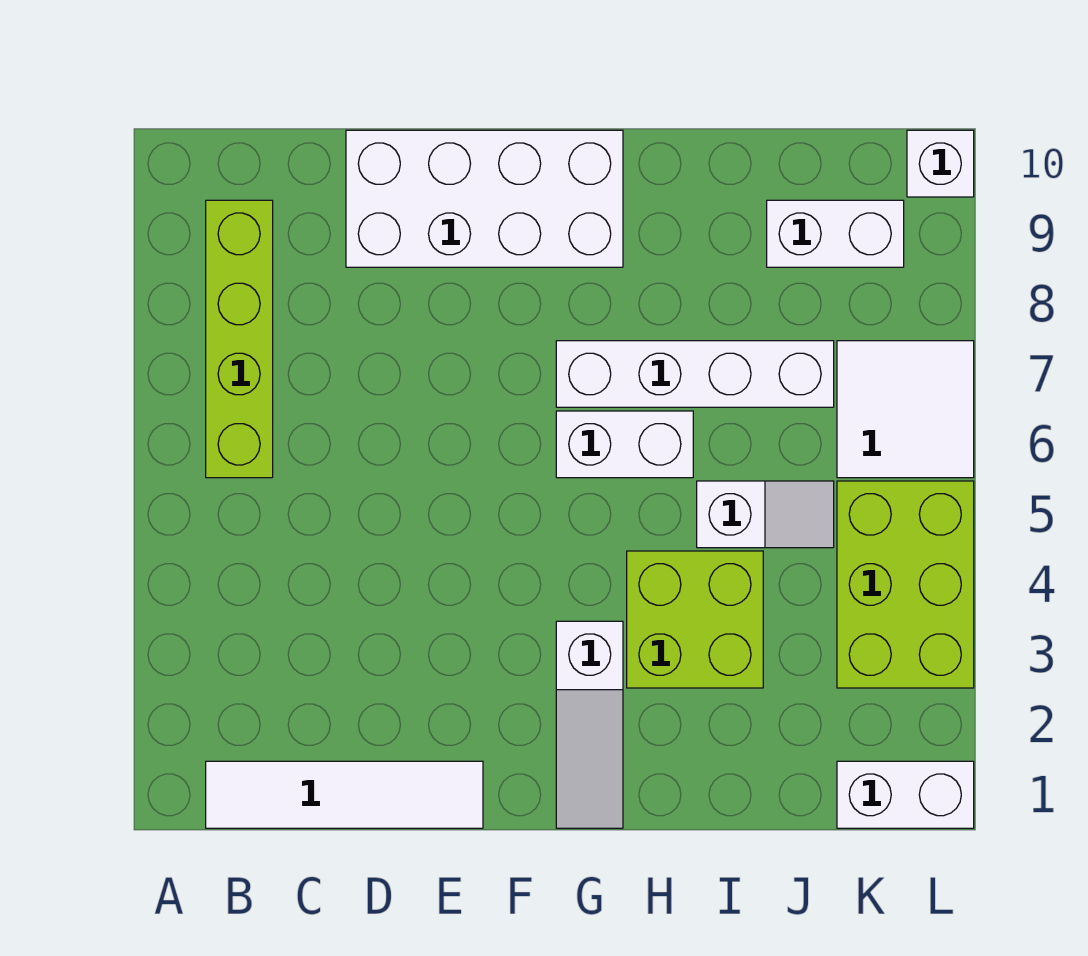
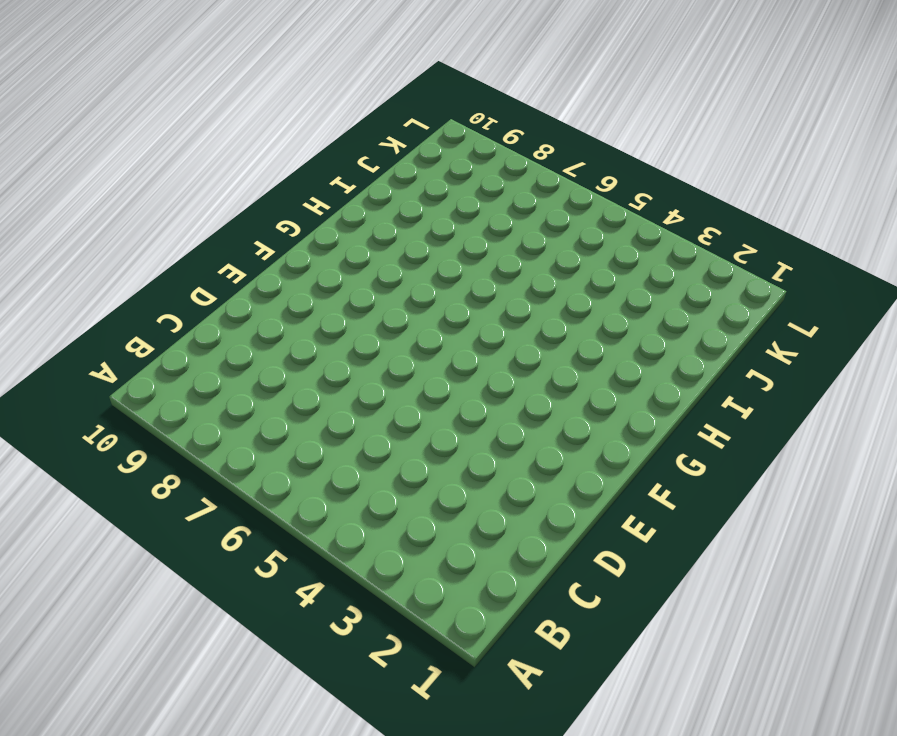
none -> white 1x4 tile [206,761,483,828]
none -> lime 1x4 brick [206,200,273,478]
none -> white 2x4 brick [346,130,623,267]

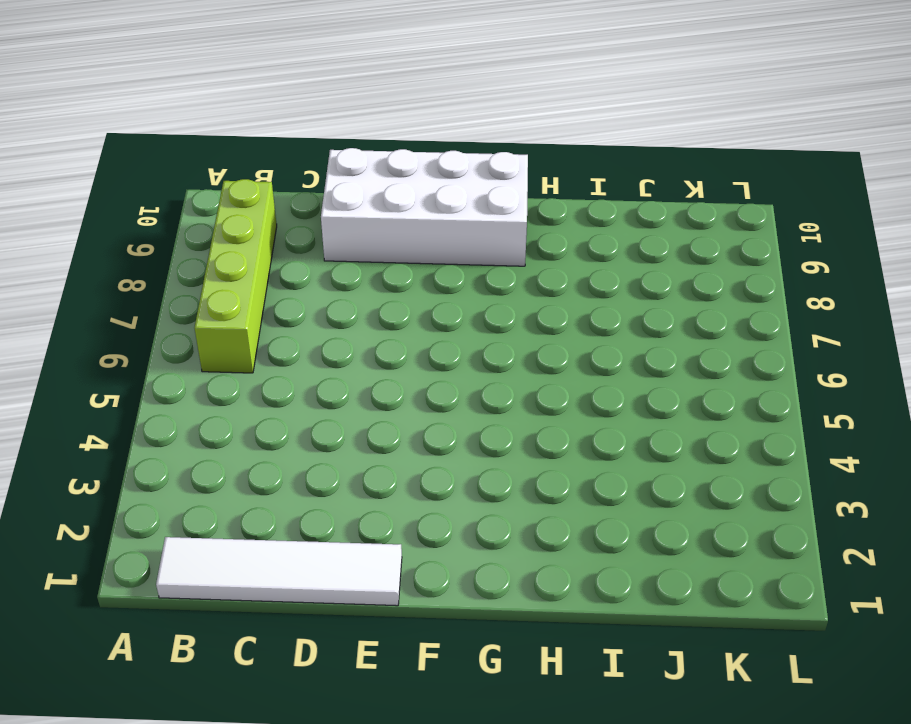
none -> white 1x3 slope [556,621,623,828]
none -> white 1x2 brick [556,411,693,478]
none -> white 1x4 brick [556,341,834,407]

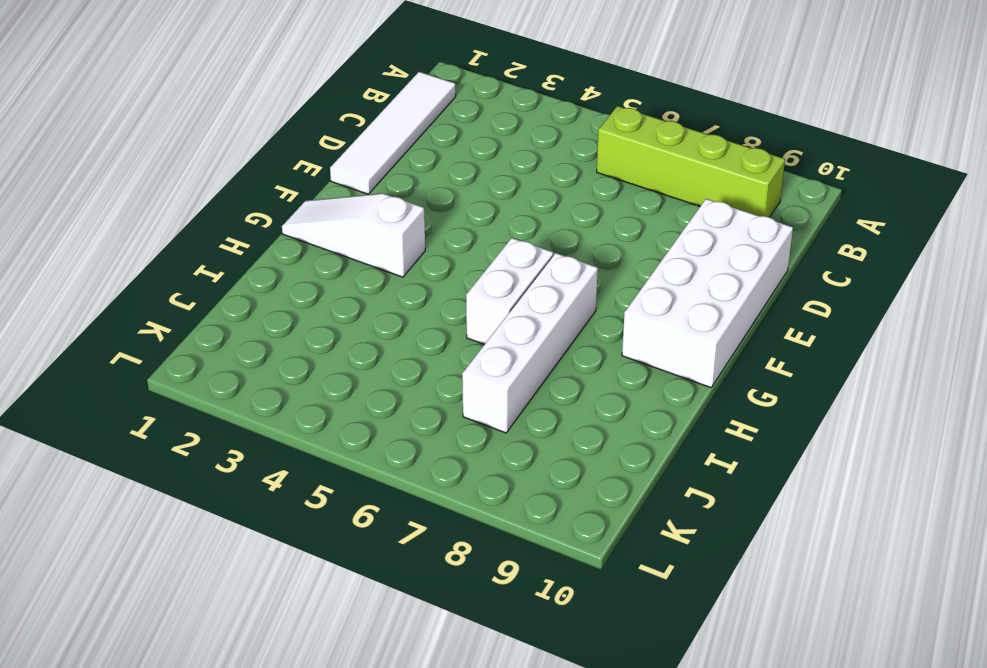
none -> lime 2x2 brick [627,551,763,688]
none -> white 1x2 slope [697,481,834,548]
none -> white 1x2 brick [767,200,904,267]

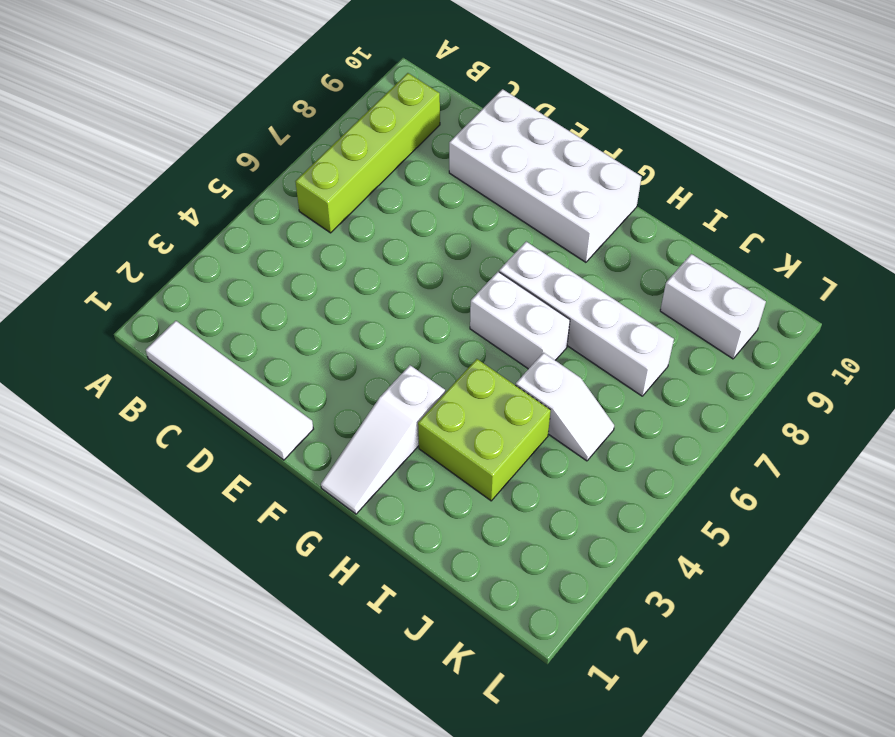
none -> white 1x2 brick [837,761,974,828]
none -> lime 2x3 brick [837,481,974,688]
none -> white 2x2 tile [837,341,974,478]

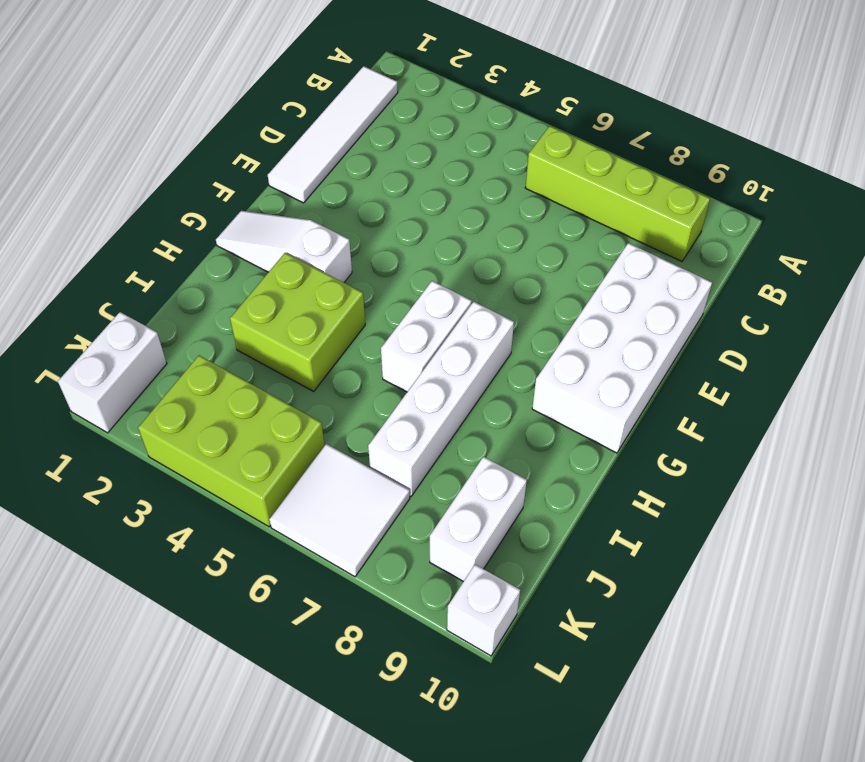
none -> white 1x2 slope [697,481,834,548]

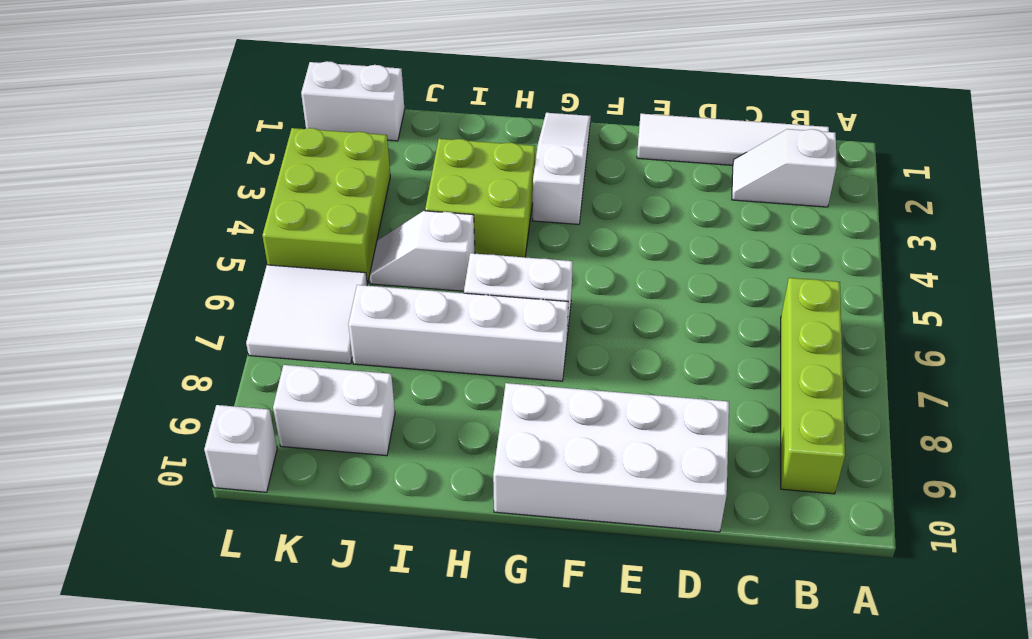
white 1x2 slope [732,129,837,207] -> none

